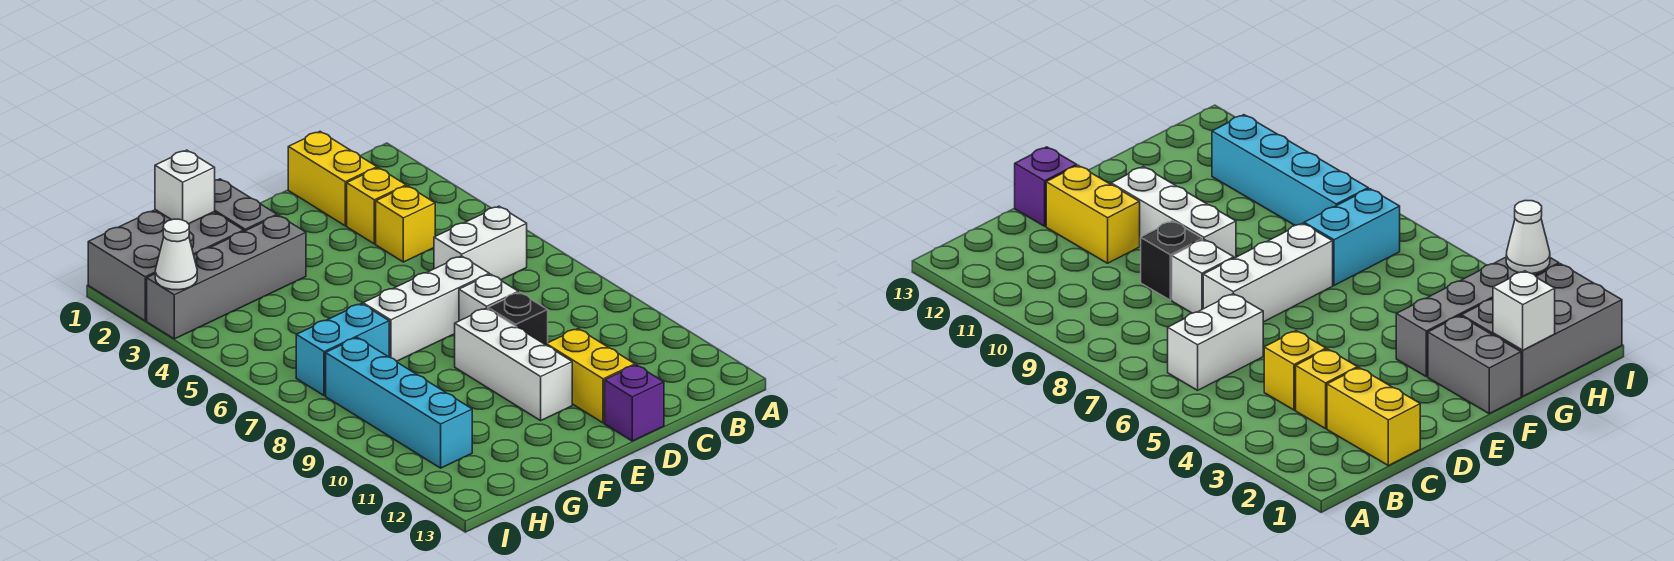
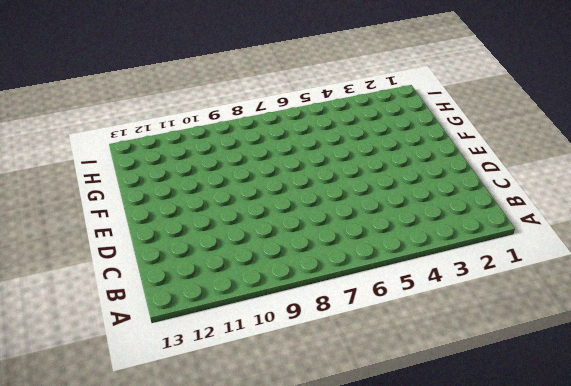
none -> white 1x2 brick [434,206,527,280]
none -> yellow 1x2 brick [288,132,377,226]
none -> yellow 1x1 brick [347,168,406,244]

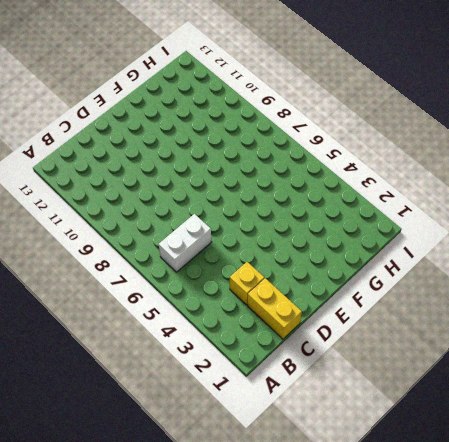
none -> yellow 1x1 brick [376,186,435,262]
none -> white 1x3 brick [363,256,489,361]
none -> white 1x1 brick [459,274,518,321]

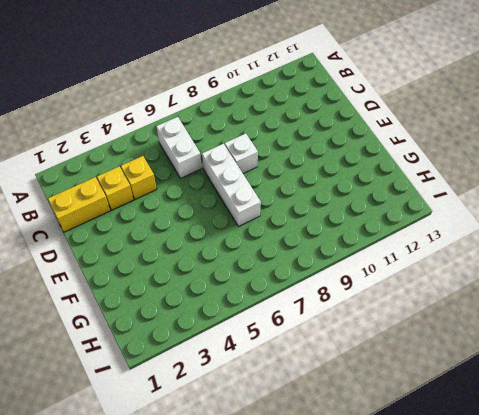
none -> black 1x1 brick [488,292,548,345]
none -> yellow 1x2 brick [546,329,635,423]
none -> purple 1x1 brick [605,365,664,441]

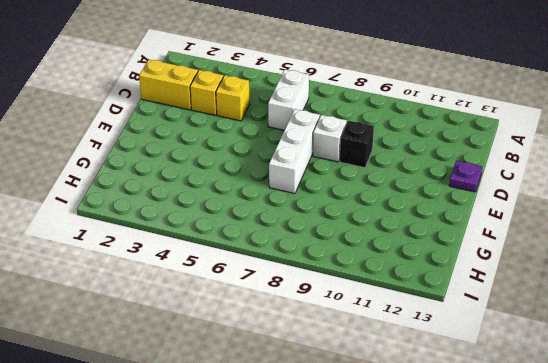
purple 1x1 plate [449,161,482,192] -> purple 1x1 brick [605,365,664,441]
none -> yellow 1x2 brick [546,329,635,423]
none -> white 1x3 brick [455,308,572,421]
none -> grey 1x2 brick [215,179,277,231]

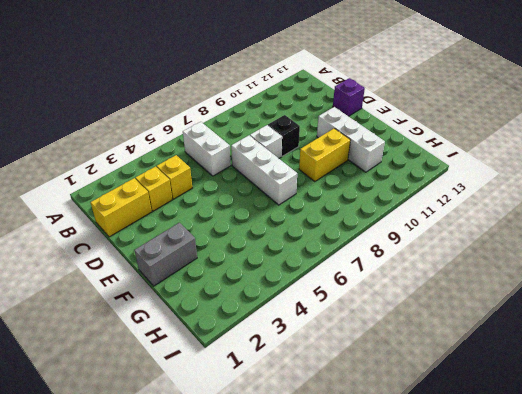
white 1x3 brick [317,107,385,172] -> white 1x3 brick turned to [455,308,572,421]
yellow 1x2 brick [299,128,351,182] -> yellow 1x2 brick moved to [546,329,635,423]
none -> grey 1x4 brick [147,215,306,339]
none -> grey 2x3 brick [88,210,244,321]
none -> cyan 1x2 brick [296,304,389,396]

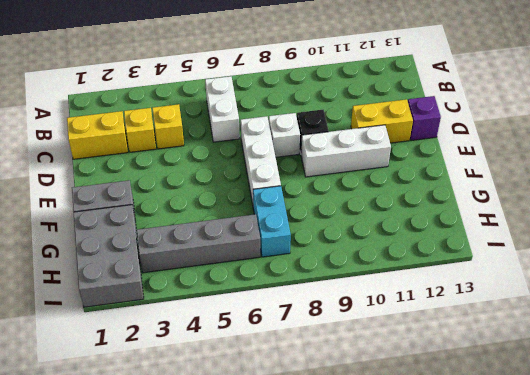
grey 1x4 brick [137,214,261,273] -> grey 1x4 brick turned to [147,215,306,339]
none -> cyan 1x4 brick [326,338,472,468]
none -> white 1x1 brick [155,150,215,224]
none -> white 1x1 cone [155,219,197,290]

